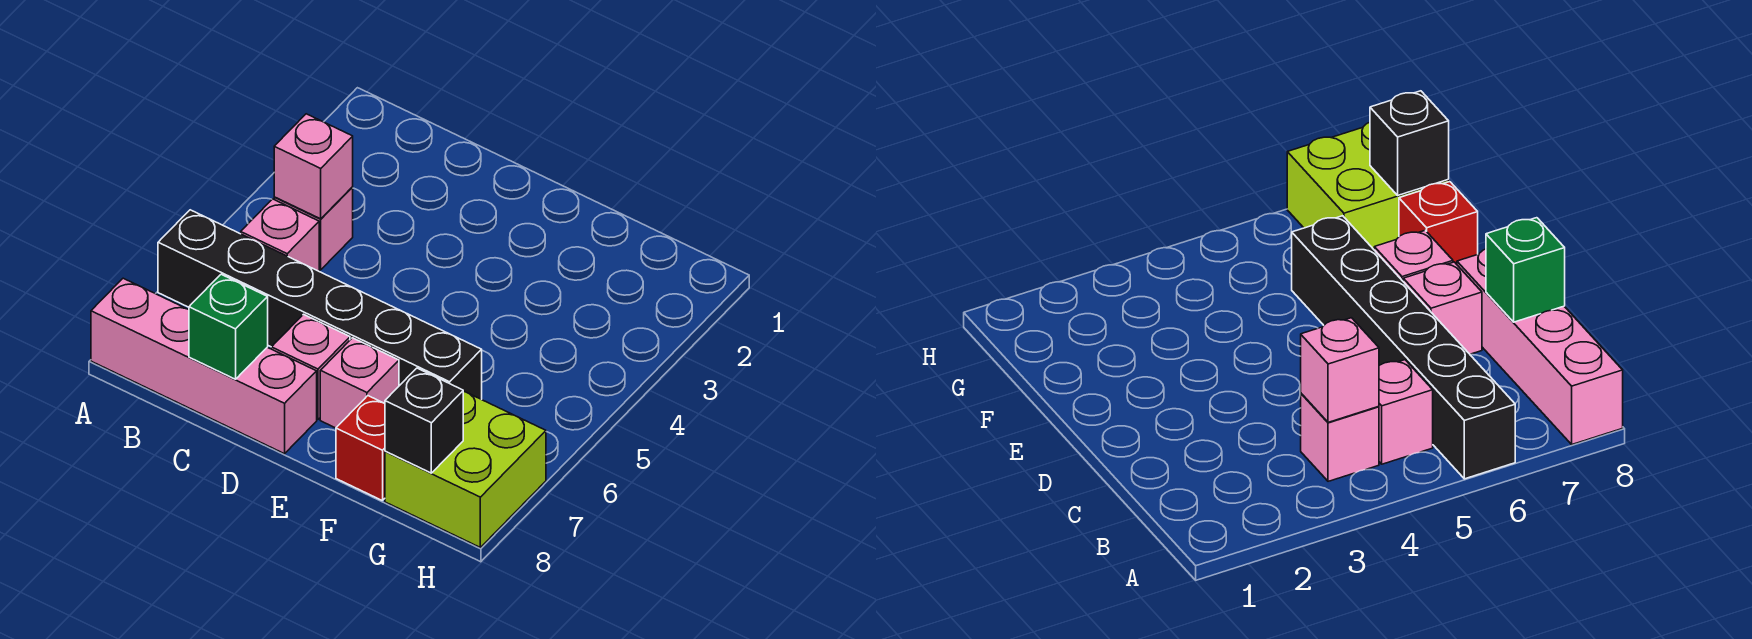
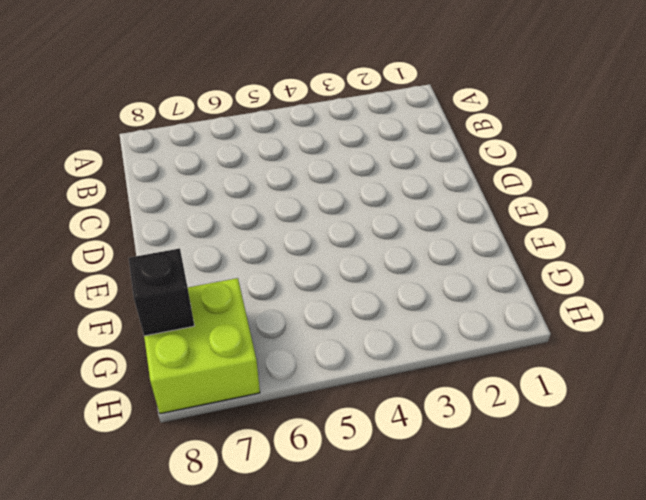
none -> black 1x6 brick [158,210,482,399]
none -> pink 1x4 brick [91,278,317,454]

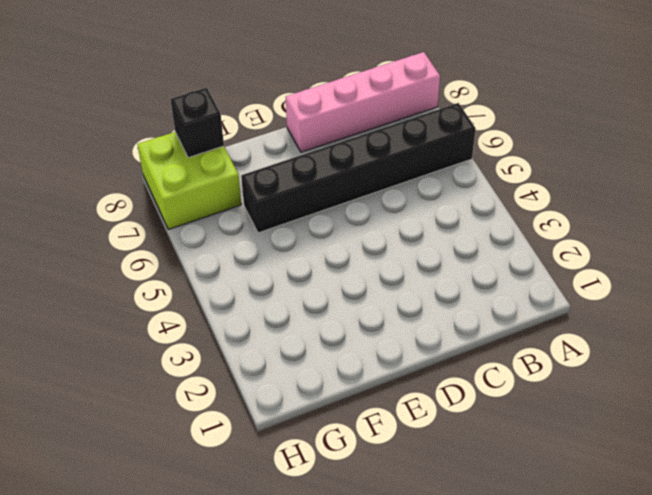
none -> pink 1x1 brick [274,187,353,270]
none -> pink 1x1 brick [241,199,319,271]

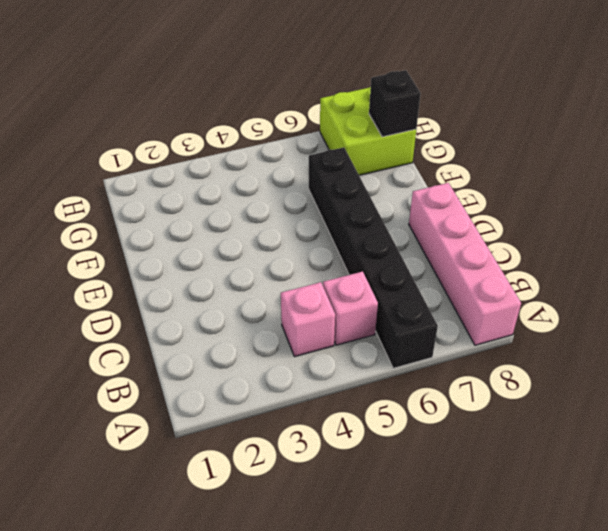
none -> pink 1x1 brick [271,314,350,419]
none -> pink 1x1 brick [320,338,399,428]

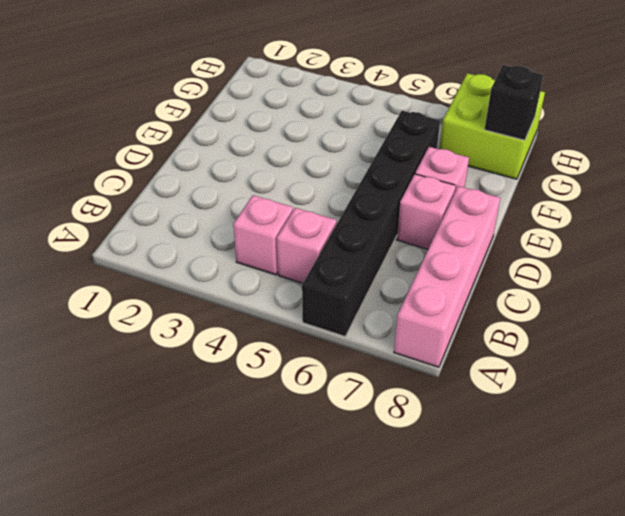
none -> red 1x1 brick [336,396,385,501]
none -> pink 1x1 brick [274,114,353,219]

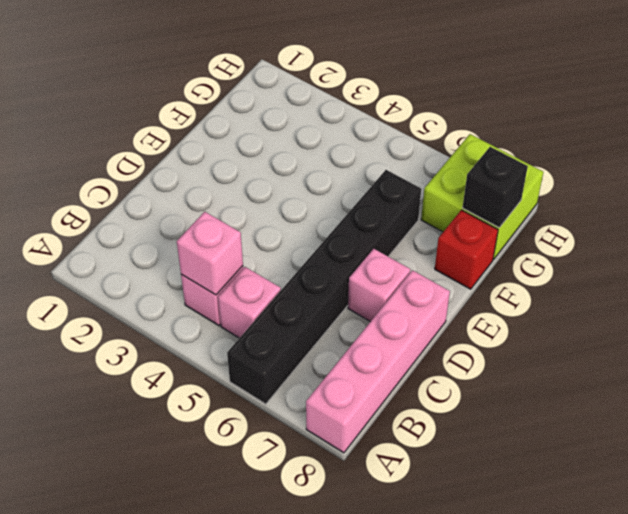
none -> pink 1x1 brick [320,338,399,428]
none -> green 1x1 brick [189,274,268,379]

